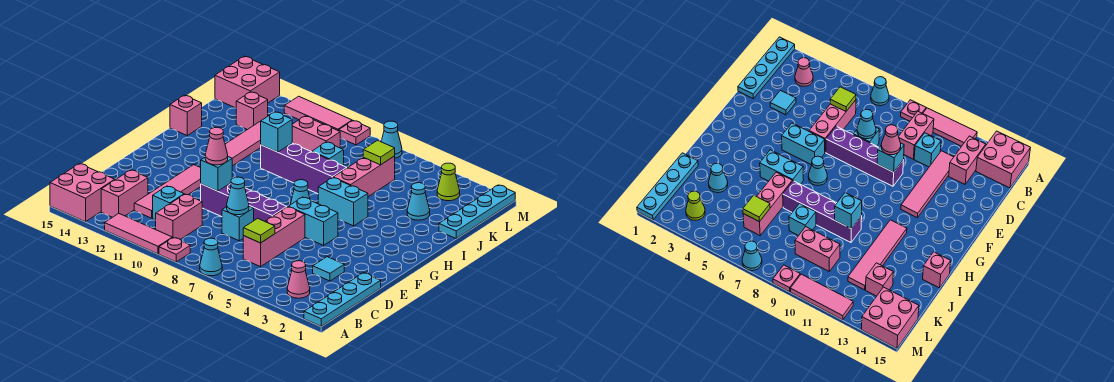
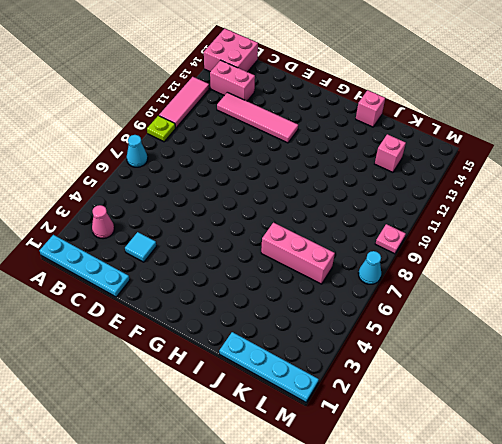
lime 1x1 plate [147,116,175,142] -> pink 1x1 plate [159,238,190,262]
none -> pink 1x2 brick [156,194,203,240]
none -> pink 1x3 brick [243,207,305,267]
none -> cyan 1x1 brick [153,186,184,220]
none -> cyan 1x1 brick [222,206,254,241]

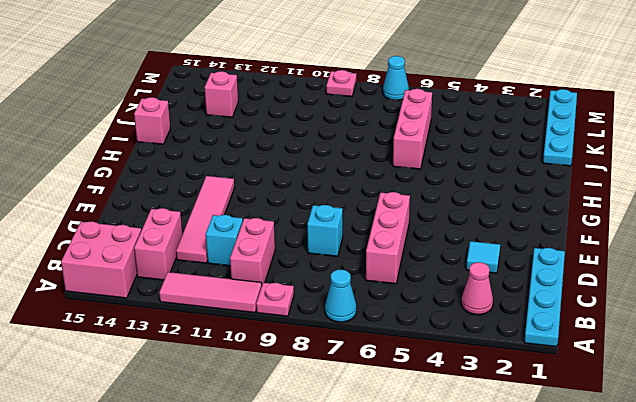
none -> purple 1x4 brick [201,183,287,221]
none -> cyan 1x2 brick [289,197,338,245]
none -> cyan 1x1 cone [290,180,310,205]
none -> cyan 1x2 brick [318,178,368,226]

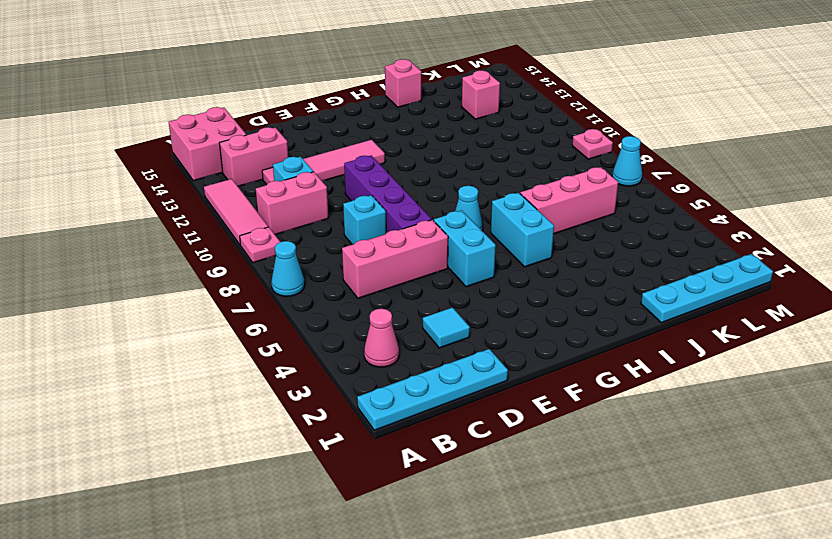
none -> pink 1x4 tile [225,121,261,166]
none -> purple 1x4 brick [261,143,347,194]
none -> cyan 1x1 cone [407,183,430,220]
none -> cyan 1x1 brick [312,142,344,166]

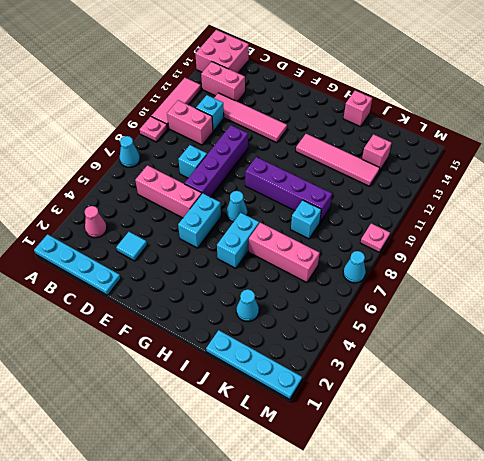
purple 1x4 brick [245,157,332,222] -> purple 1x4 brick turned to [261,143,347,194]
none -> pink 1x2 brick [292,116,340,152]
none -> lime 1x1 cone [437,163,460,201]
none -> pink 2x2 brick [215,56,280,108]
none -> pink 1x3 tile [284,96,352,131]

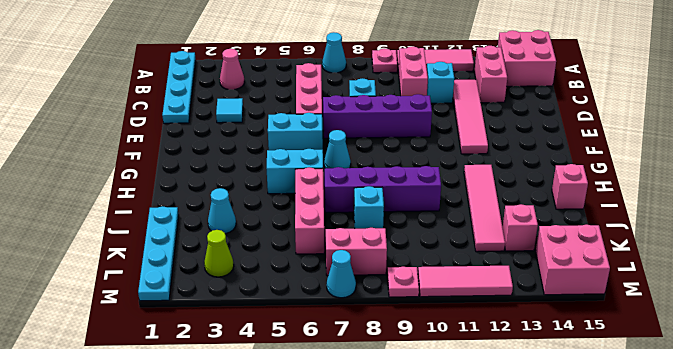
pink 1x2 brick [326,228,387,275] -> pink 1x2 brick moved to [292,116,340,152]
none -> lime 1x1 tile [243,218,275,243]
none -> cyan 1x1 cone [227,177,249,215]
none -> cyan 1x1 brick [201,157,232,191]
none -> cyan 1x1 brick [261,112,292,152]

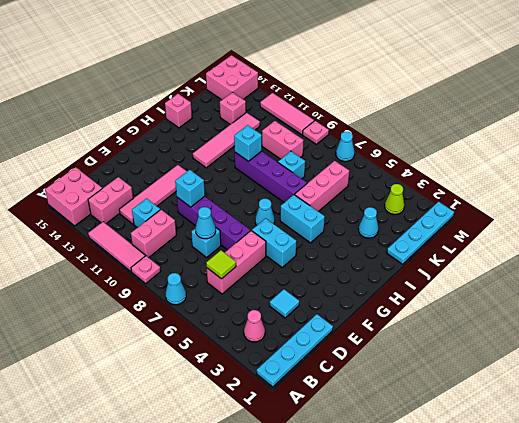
none -> lime 1x1 tile [363,140,395,165]
none -> pink 1x1 cone [205,127,228,165]

